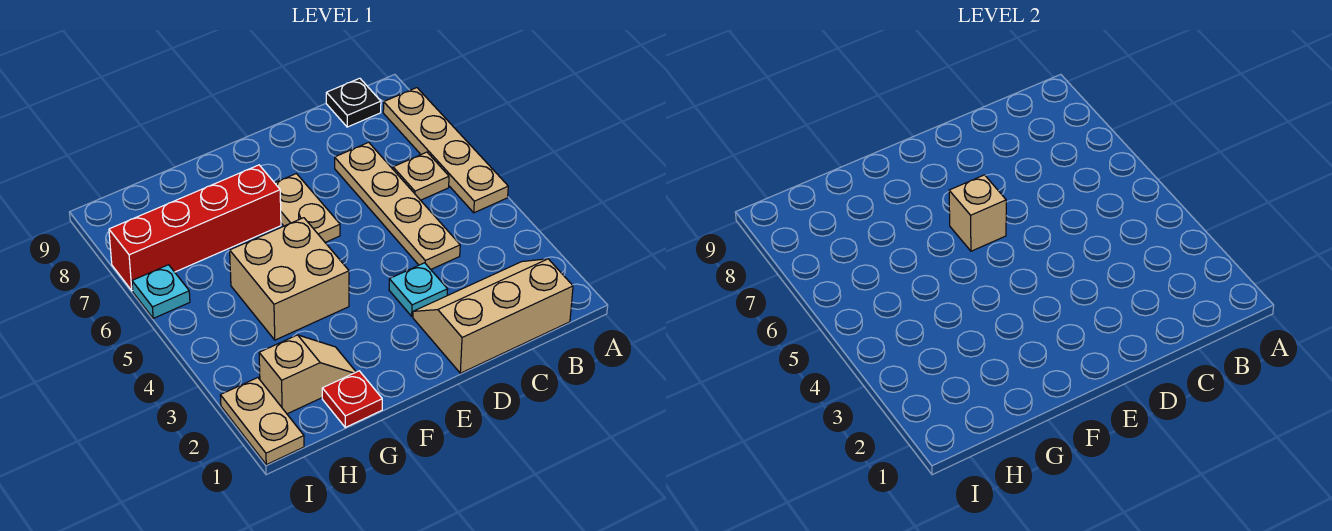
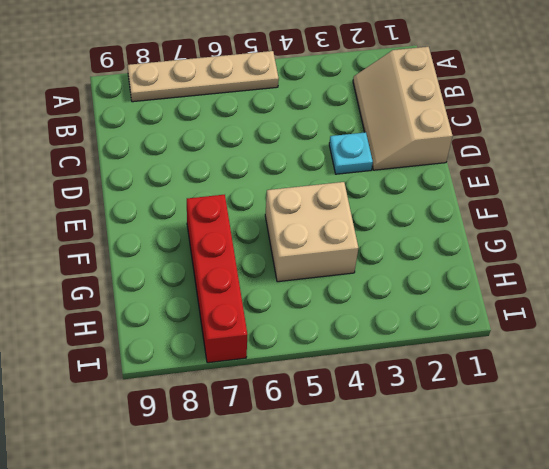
none -> tan 1x1 plate [393,152,449,200]
none -> black 1x1 plate [326,78,381,127]
none -> tan 1x4 plate [335,142,460,269]

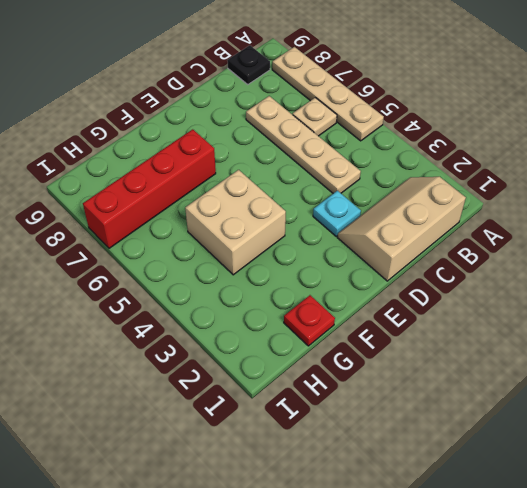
none -> tan 1x2 plate [275,174,340,242]
none -> tan 1x2 slope [259,335,356,414]
none -> tan 1x2 plate [220,378,304,465]

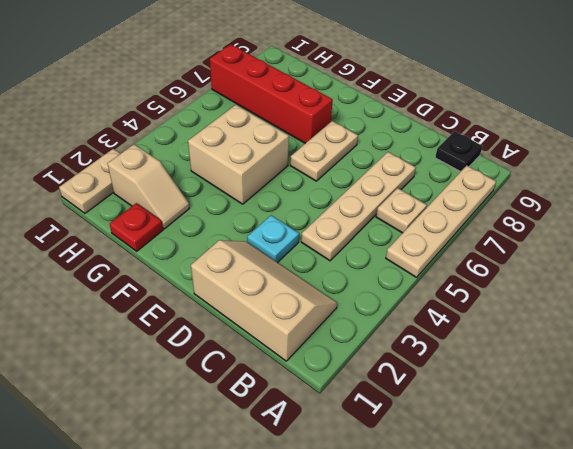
none -> cyan 1x1 plate [132,265,190,318]
none -> tan 1x1 brick [949,175,1006,251]

